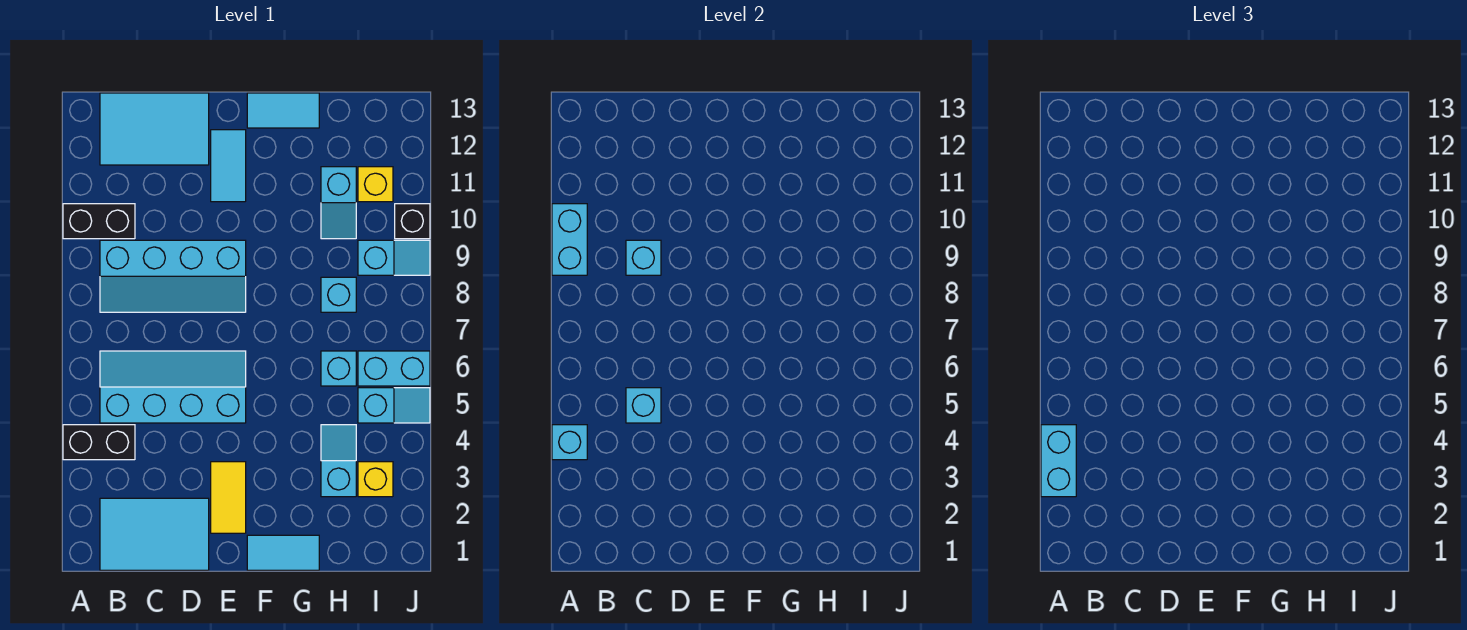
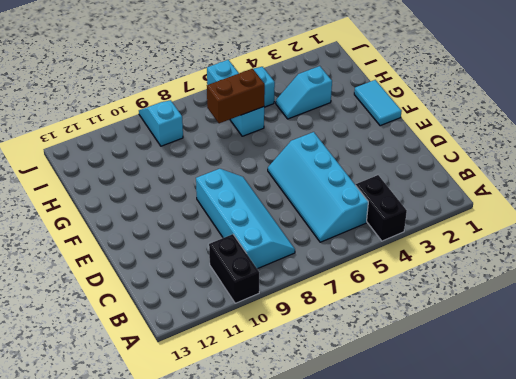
brown 1x2 brick [207,69,265,123] -> none
none -> cyan 2x3 tile [100,498,209,570]
none -> cyan 2x3 tile [100,93,209,165]
none -> yellow 1x2 tile [211,462,246,533]

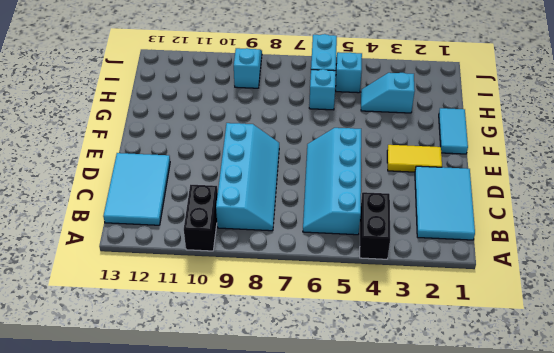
none -> cyan 1x2 tile [211,130,246,202]
none -> cyan 1x2 tile [247,93,319,128]
none -> cyan 1x1 brick [321,277,356,312]

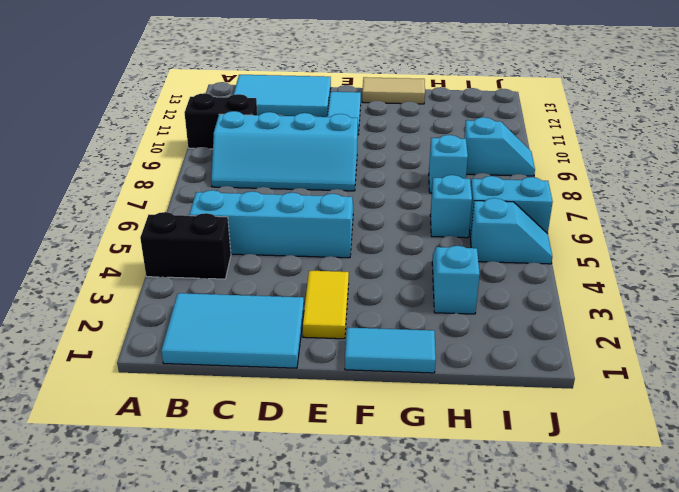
tan 1x2 tile [362,77,425,104] -> cyan 1x2 tile [247,93,319,128]
none -> cyan 1x2 slope [321,167,356,239]
none -> yellow 1x1 brick [358,462,393,497]
none -> yellow 1x1 brick [358,167,393,202]

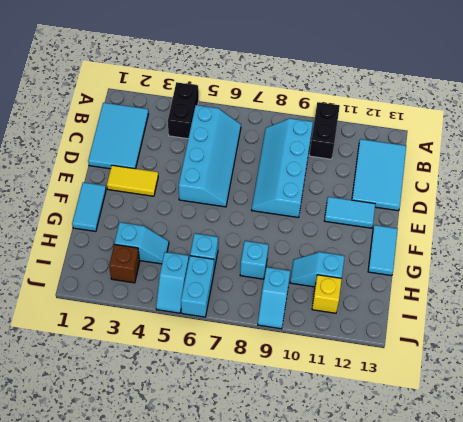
brown 1x1 brick [109,244,140,283] -> yellow 1x1 brick [358,462,393,497]
none -> black 1x1 brick [395,204,430,239]
none -> cyan 1x1 brick [552,425,587,460]
none -> cyan 1x2 brick [552,204,587,275]

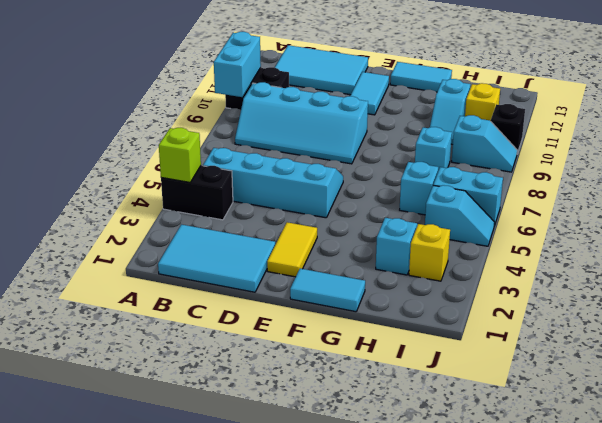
lime 1x1 brick [159,128,201,182] -> cyan 1x1 brick [552,425,587,460]
none -> cyan 1x1 brick [626,388,661,423]
none -> cyan 1x1 brick [626,240,661,275]
none -> cyan 1x2 brick [1041,425,1076,497]

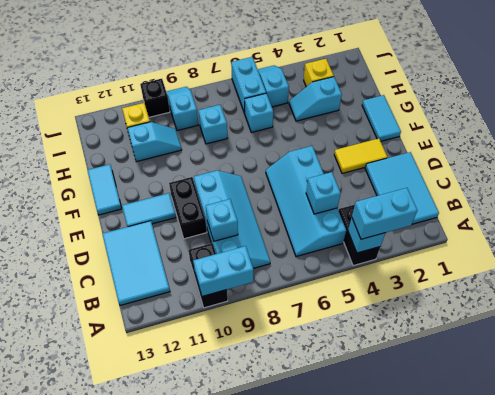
black 1x2 brick [169,177,207,239] -> none

